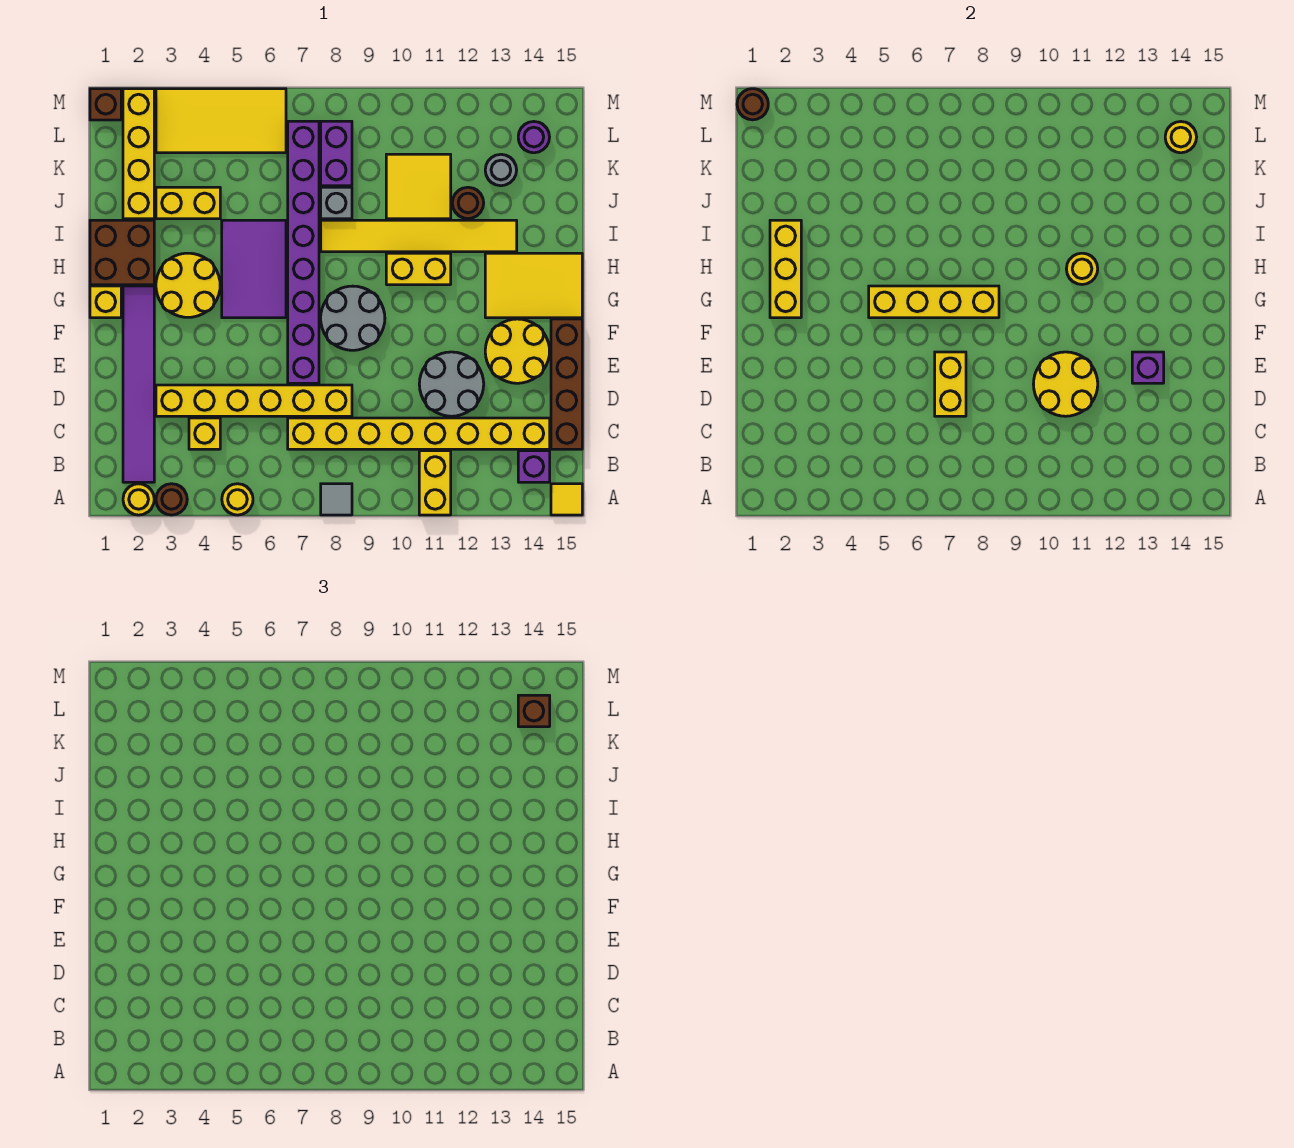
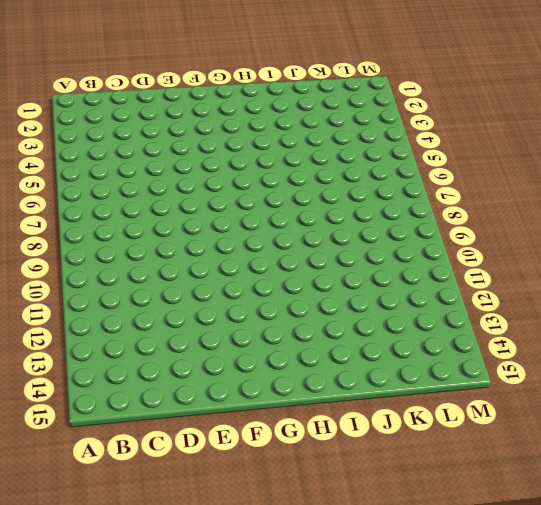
none -> yellow 1x1 round brick [123,484,154,515]
none -> brown 1x1 round brick [156,484,187,515]
none -> yellow 1x1 round brick [222,484,253,515]
none -> grey 1x1 tile [321,484,352,515]

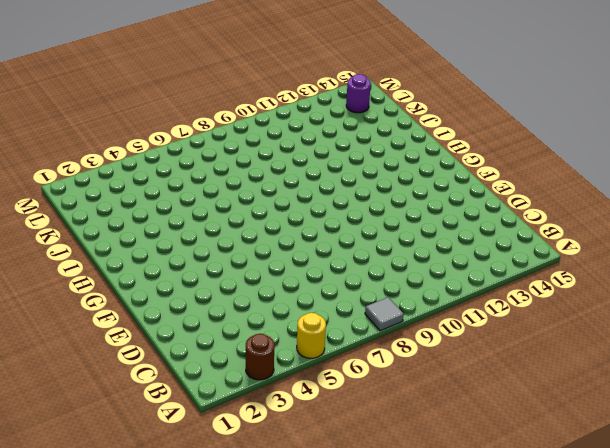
none -> yellow 1x1 round brick [123,484,154,515]
none -> yellow 1x2 brick [419,451,451,515]
none -> yellow 1x1 tile [551,484,582,515]
none -> purple 1x6 tile [123,286,154,482]

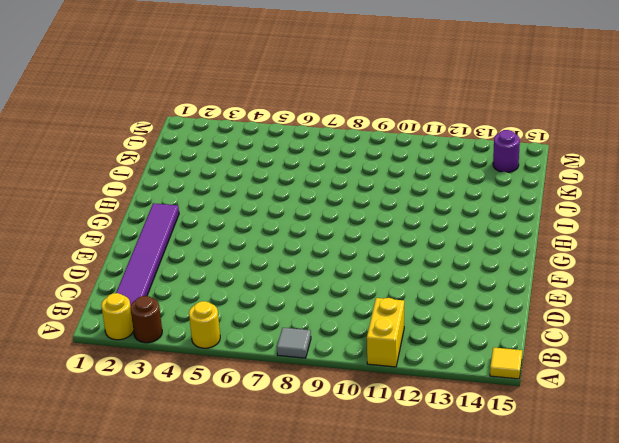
none -> purple 1x1 brick [518,451,550,482]
none -> yellow 1x1 brick [189,418,220,449]
none -> yellow 1x8 brick [288,418,550,449]
none -> brown 1x4 brick [551,319,582,449]

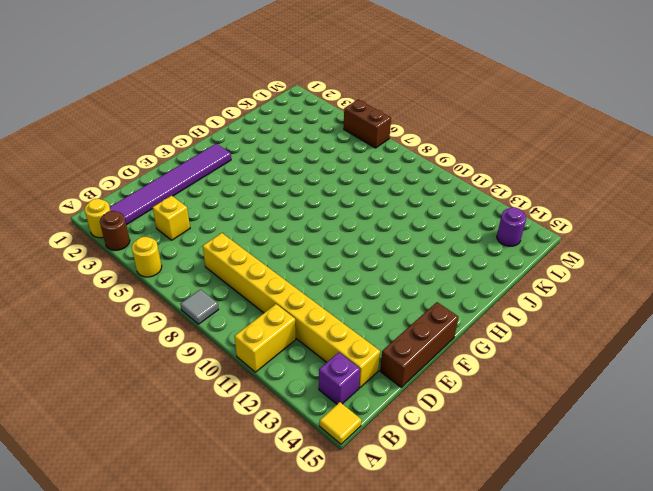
brown 1x3 brick [380,302,458,387] -> brown 1x4 brick [551,319,582,449]
brown 1x2 brick [344,99,391,148] -> yellow 2x4 tile [156,89,286,153]
none -> yellow 1x6 brick [156,385,352,416]
none -> grey 2x2 round brick [419,352,484,416]
none -> purple 1x8 brick [288,121,319,383]
none -> yellow 2x2 round brick [485,319,550,383]

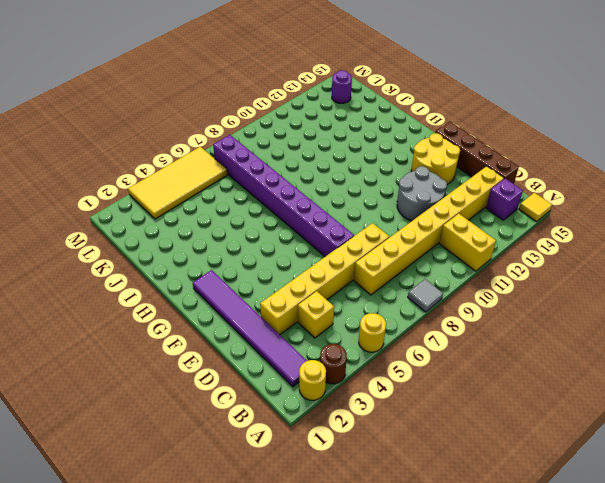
none -> grey 2x2 round brick [321,286,385,350]
none -> yellow 1x1 brick [90,286,121,318]
none -> yellow 2x2 round brick [156,253,220,317]
none -> purple 2x3 tile [222,220,286,318]

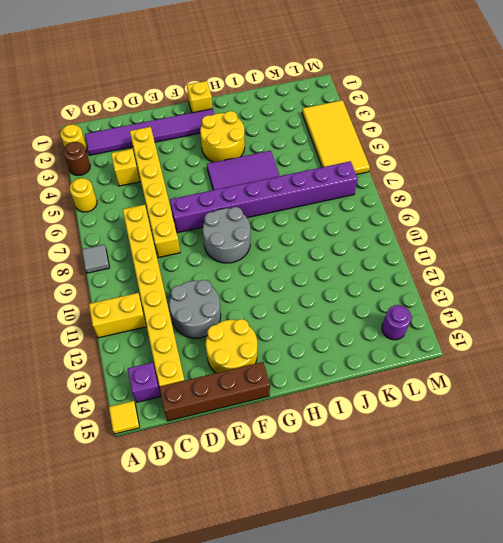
none -> yellow 2x3 tile [485,253,582,318]
none -> brown 2x2 brick [90,220,154,285]
none -> yellow 1x2 brick [386,253,451,285]
none -> yellow 1x6 tile [321,220,517,252]

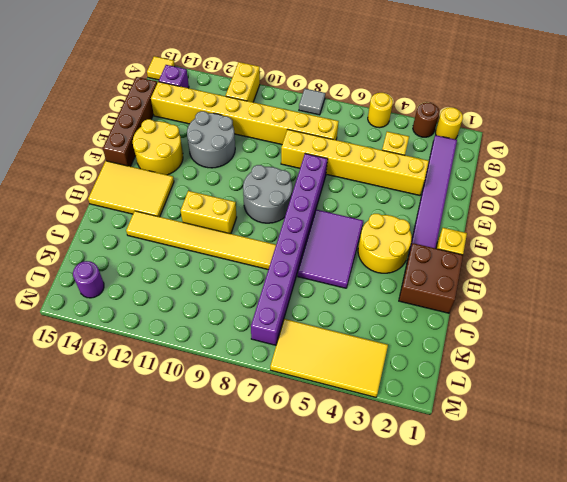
none -> yellow 1x4 brick [123,89,154,219]
none -> yellow 1x2 brick [156,187,220,219]
none -> grey 1x1 brick [321,187,352,219]
none -> yellow 2x2 tile [386,154,451,219]

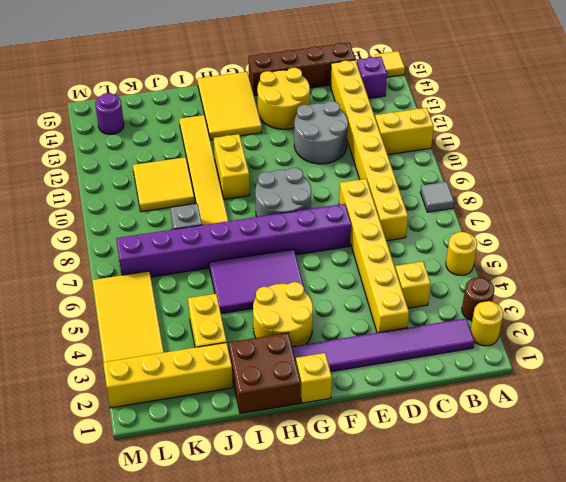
none -> brown 1x1 round brick [452,187,484,219]
none -> purple 1x2 brick [321,121,352,186]
none -> grey 1x1 round brick [485,154,517,186]
none -> brown 1x1 brick [90,89,121,120]

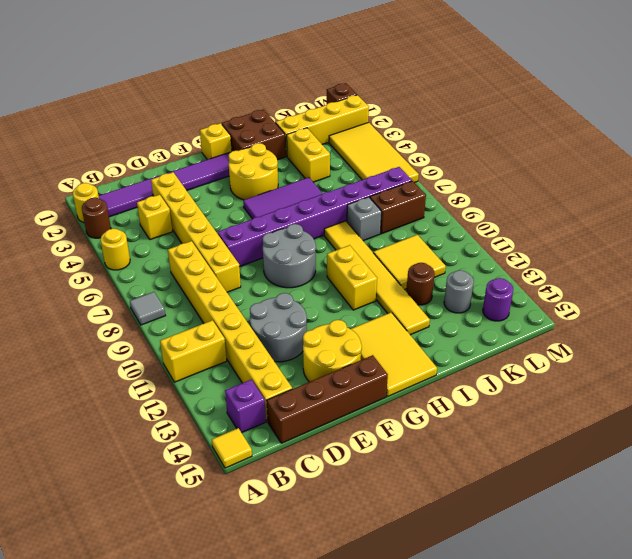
brown 1x2 brick [370,181,426,234] -> purple 1x2 brick [321,121,352,186]
none -> yellow 1x2 brick [935,352,966,416]
none -> yellow 2x2 round brick [1033,352,1098,416]
none -> purple 1x1 brick [1132,352,1164,383]
none -> yellow 1x3 brick [770,220,801,318]

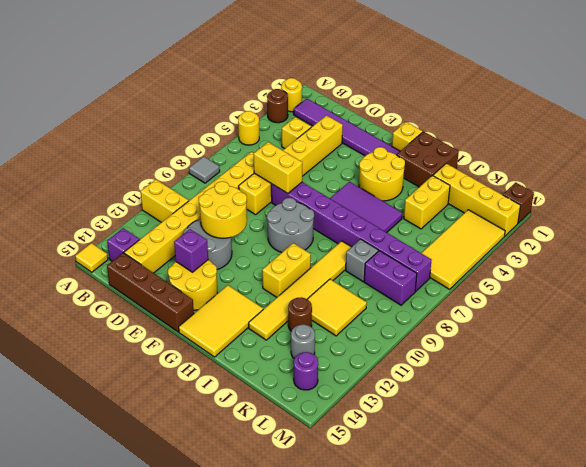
none -> yellow 1x3 brick [770,220,801,318]
none -> yellow 1x4 brick [869,286,999,318]
none -> yellow 1x1 round brick [1066,253,1098,285]
none -> yellow 1x1 round brick [1165,122,1197,153]

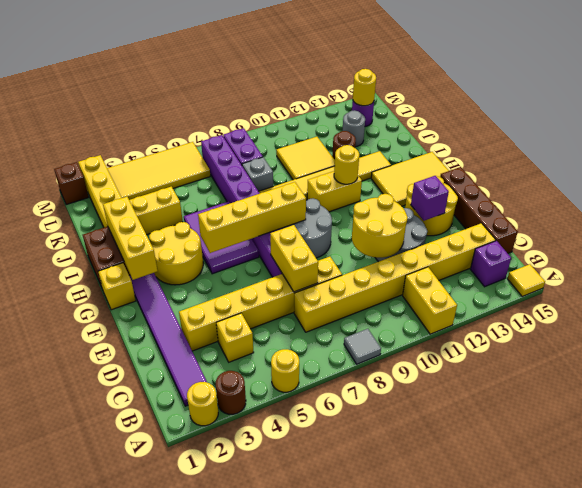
none -> brown 1x1 round brick [737,89,768,120]
none -> brown 1x1 brick [518,695,550,727]

